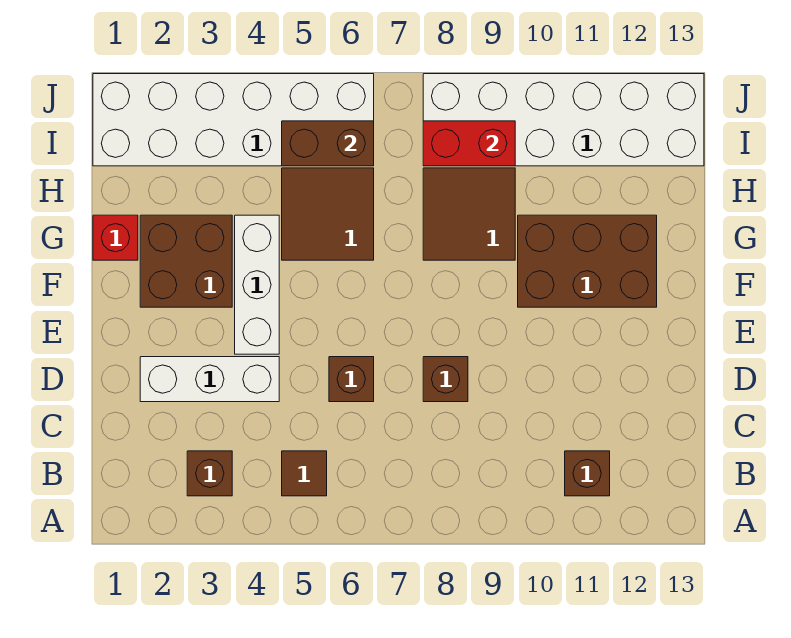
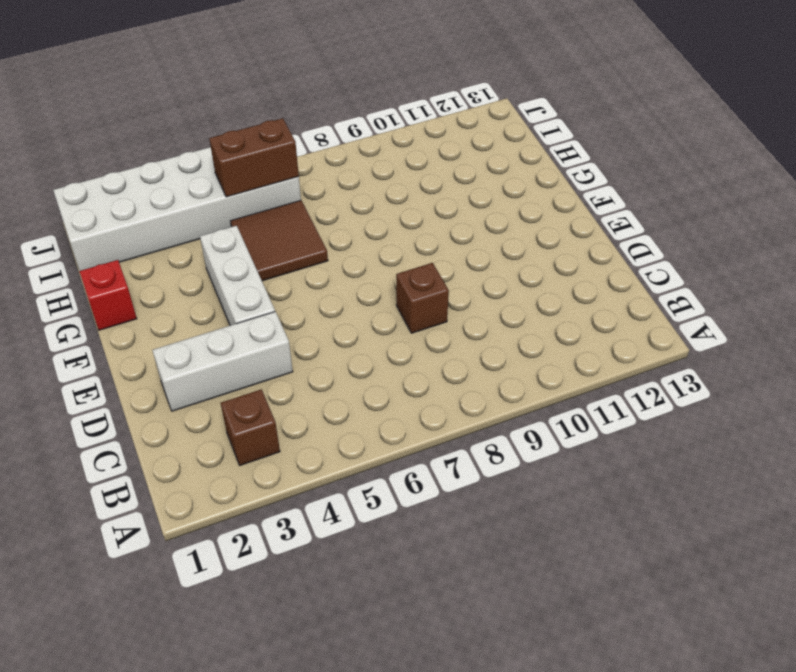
none -> brown 1x1 tile [282,451,327,496]
none -> brown 1x1 brick [565,451,610,496]
none -> brown 1x1 brick [329,357,374,402]

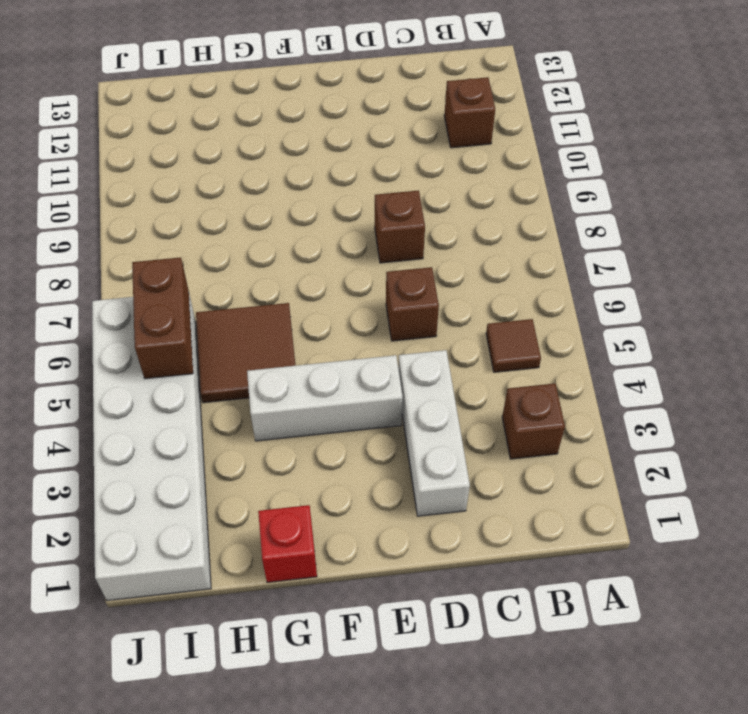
none -> brown 2x2 brick [140,215,232,307]
none -> brown 2x3 brick [518,215,657,307]
none -> brown 2x2 tile [423,168,515,260]

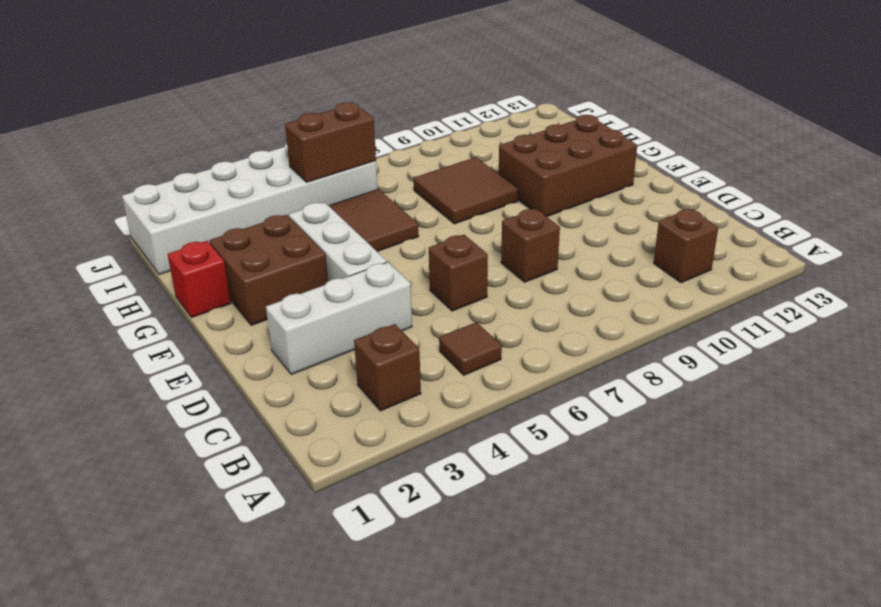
none -> white 2x6 brick [423,74,704,166]
none -> red 1x2 brick [423,121,515,166]

